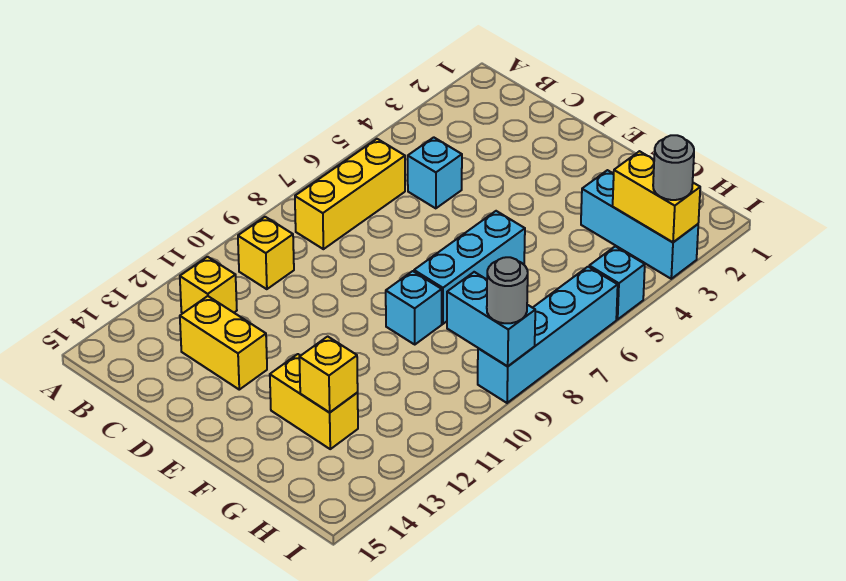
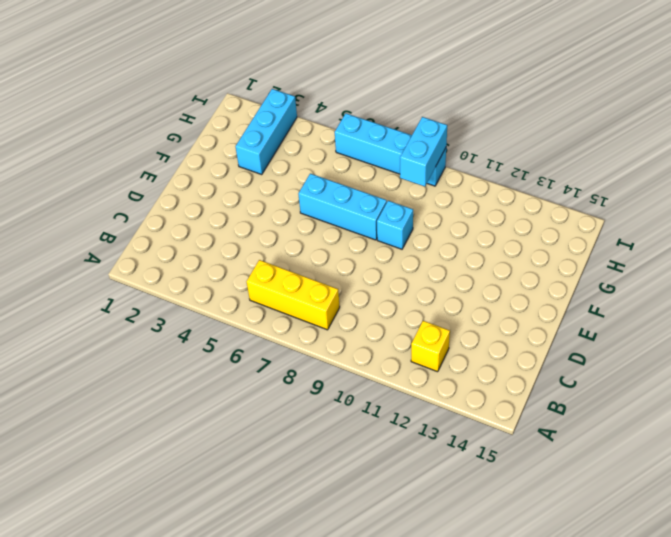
none -> yellow 1x1 brick [238,217,294,289]
none -> cyan 1x1 brick [408,137,462,208]
none -> yellow 1x2 brick [180,296,267,390]

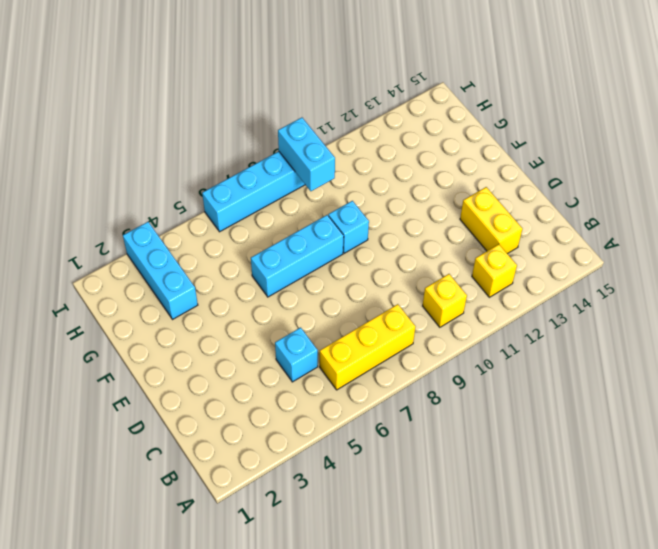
none -> yellow 1x2 brick [270,354,358,449]
none -> cyan 1x1 brick [589,246,645,319]
none -> yellow 1x1 brick [299,336,358,413]

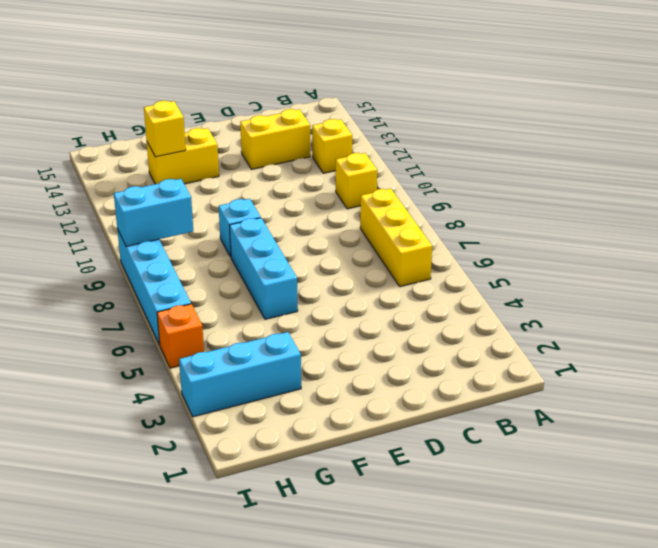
orange 1x1 brick [157,304,204,368] -> cyan 1x1 brick [589,246,645,319]
none -> cyan 1x1 brick [408,137,462,208]
none -> yellow 1x2 brick [613,151,700,242]
none -> grey 1x1 round brick [653,135,694,200]

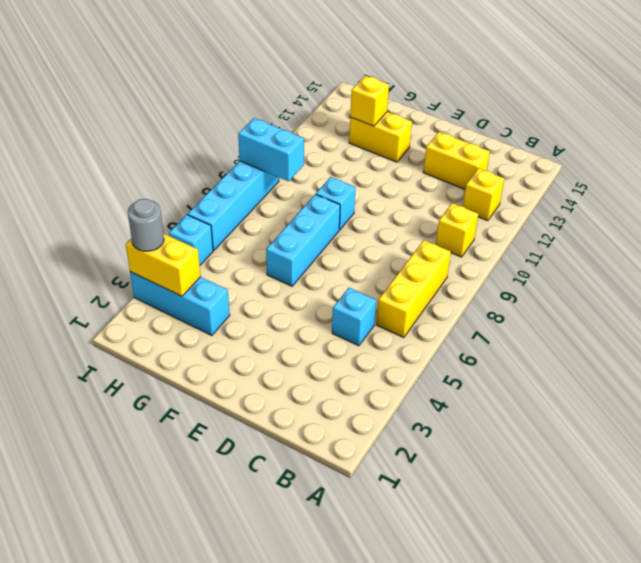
none -> grey 1x1 round brick [487,257,528,323]

